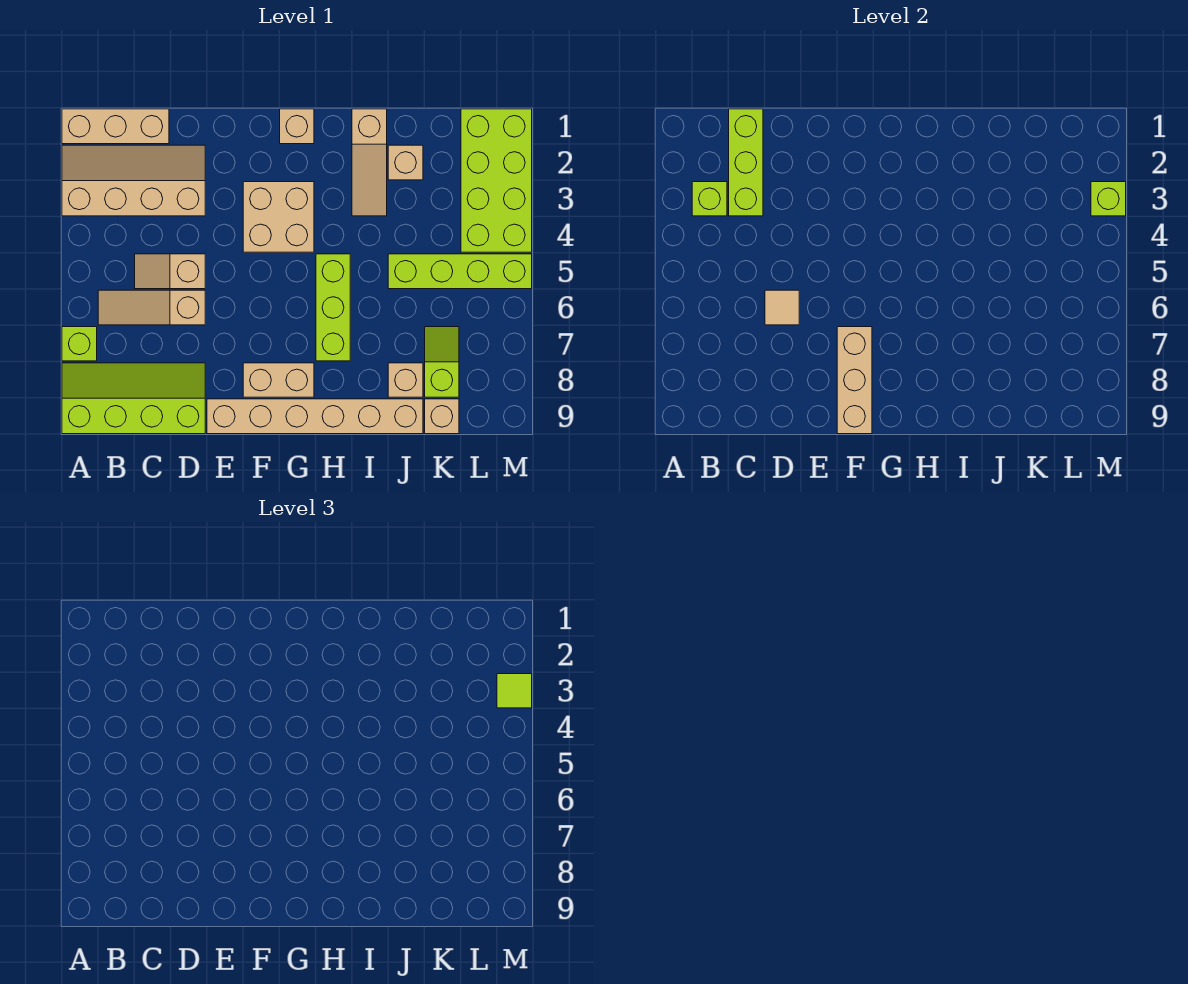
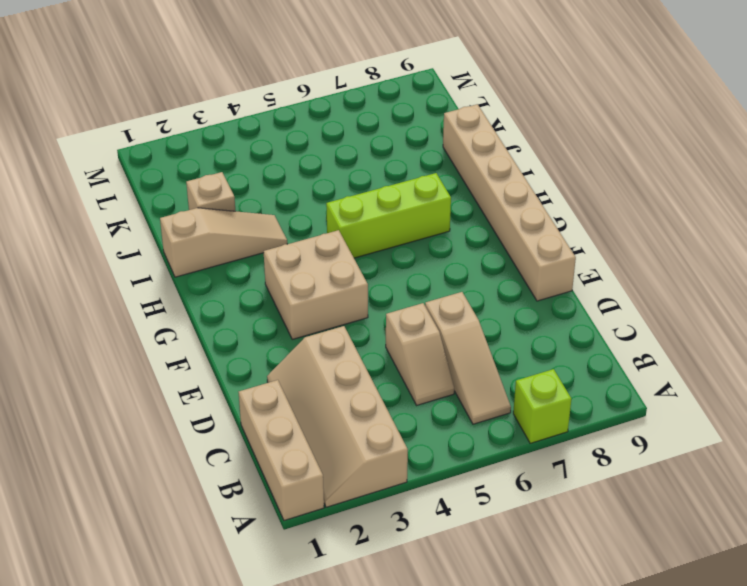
none -> lime 2x4 slope [62,363,205,434]
none -> tan 1x2 brick [243,363,314,397]
none -> tan 1x1 brick [280,109,314,144]

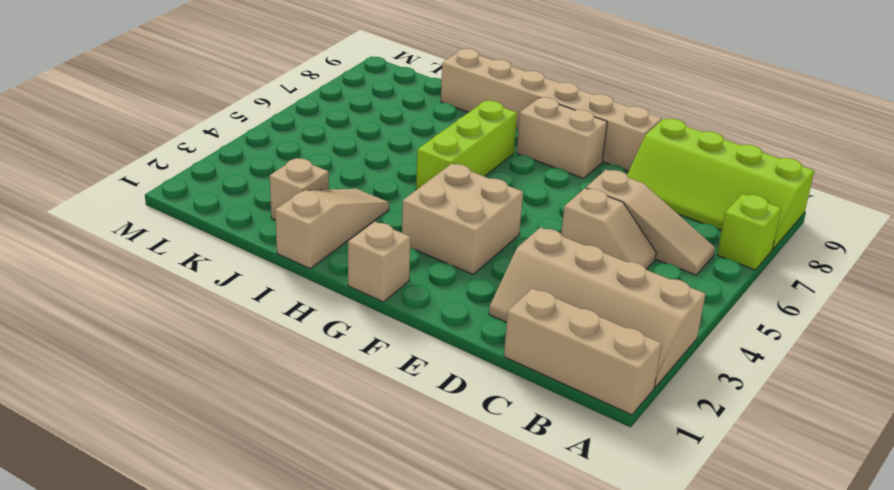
none -> lime 1x4 brick [388,254,532,289]
none -> tan 1x1 brick [388,363,423,397]
none -> lime 1x2 slope [425,327,459,397]

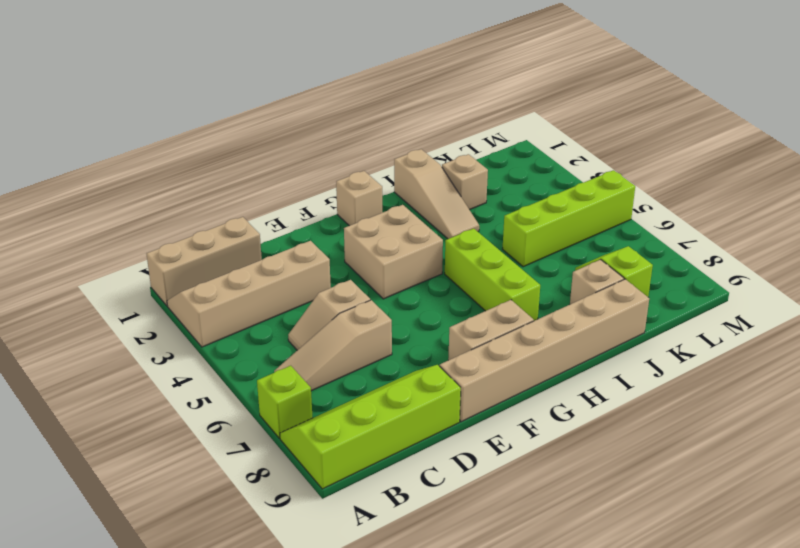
none -> tan 1x1 brick [425,399,459,434]
none -> lime 2x4 brick [461,109,532,252]
none -> lime 1x1 brick [692,182,727,216]

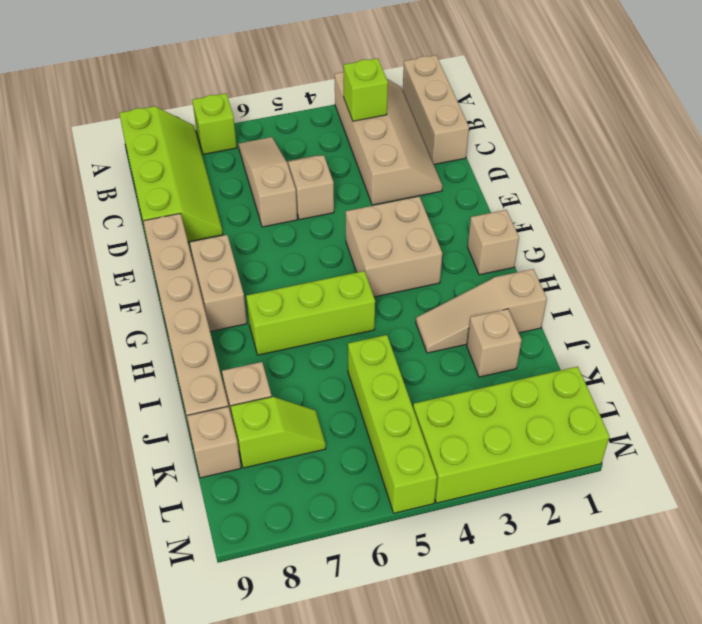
none -> lime 1x3 brick [729,109,763,216]
none -> tan 1x1 tile [765,290,799,325]
none -> tan 1x3 brick [837,327,872,434]

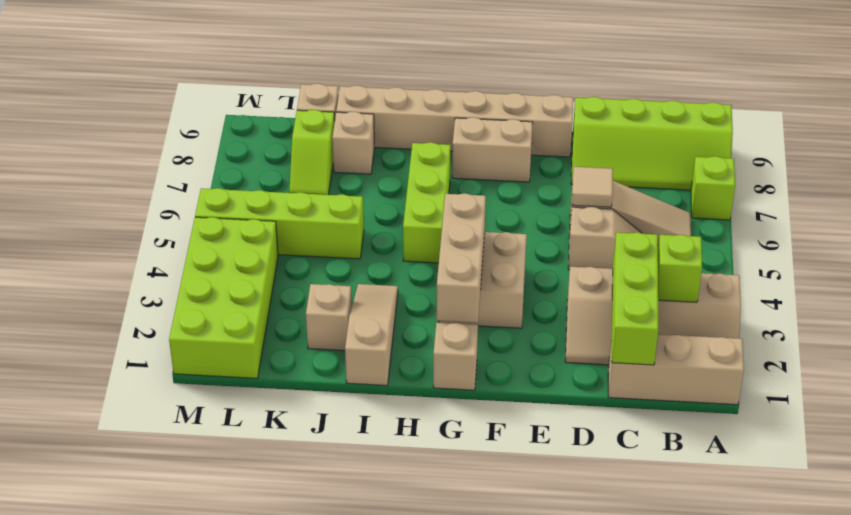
tan 1x3 brick [436,193,486,323] -> tan 1x3 brick moved to [837,327,872,434]
none -> lime 1x1 brick [1091,182,1126,216]
none -> lime 1x1 tile [497,674,532,708]

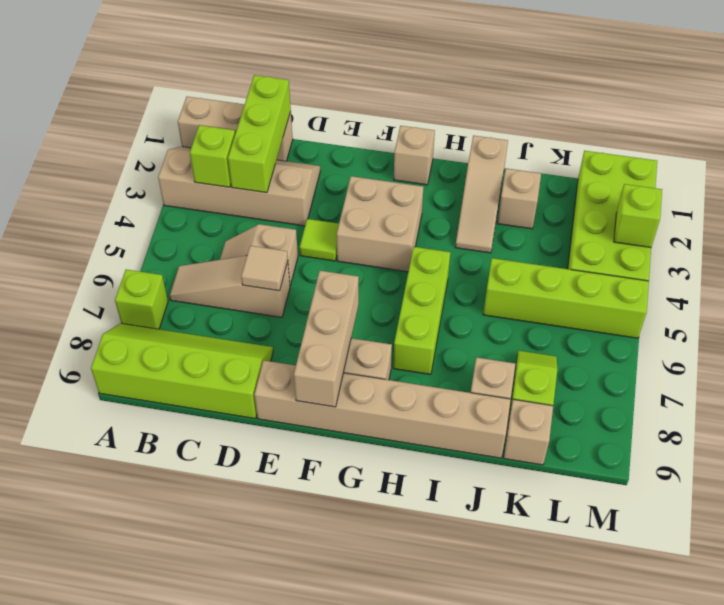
lime 1x1 tile [300,219,339,261] -> lime 1x1 tile moved to [497,674,532,708]

